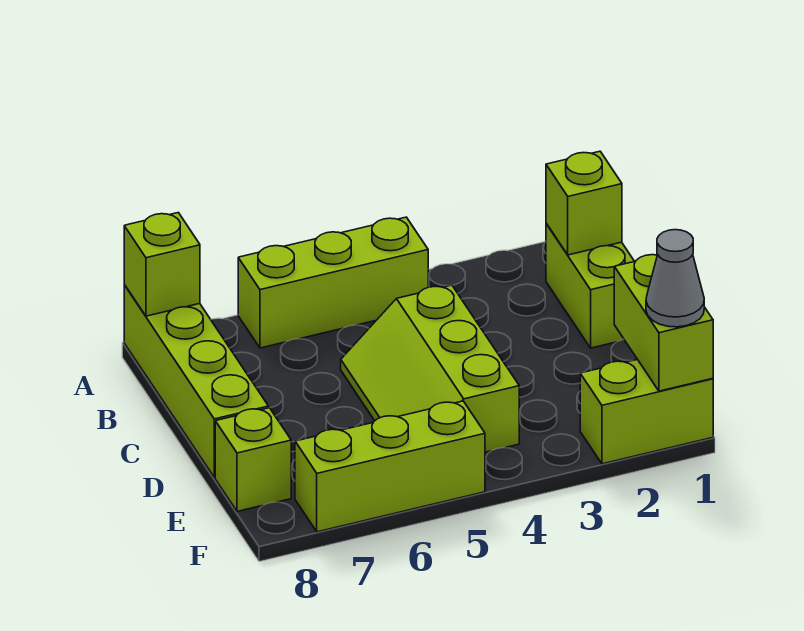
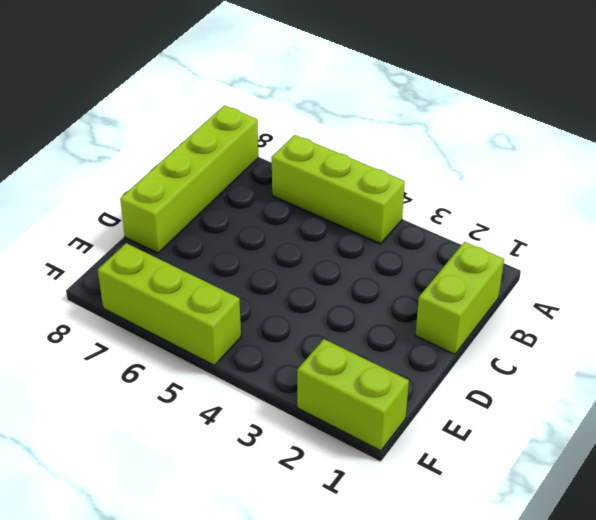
none -> lime 2x3 slope [341,285,519,452]
none -> lime 1x1 brick [215,408,291,511]

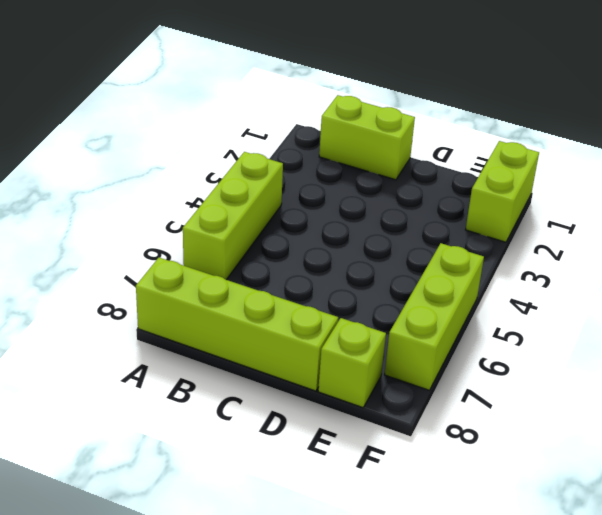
none -> lime 2x3 slope [341,285,519,452]
none -> lime 1x1 brick [124,213,200,316]

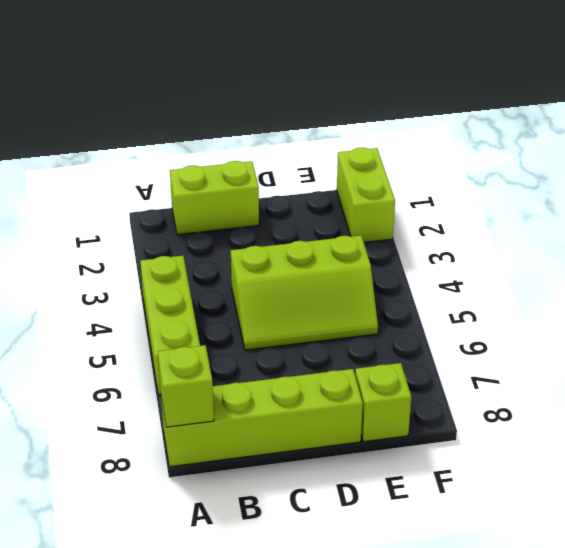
none -> lime 1x3 brick [295,401,485,532]
none -> lime 1x1 brick [546,151,622,255]

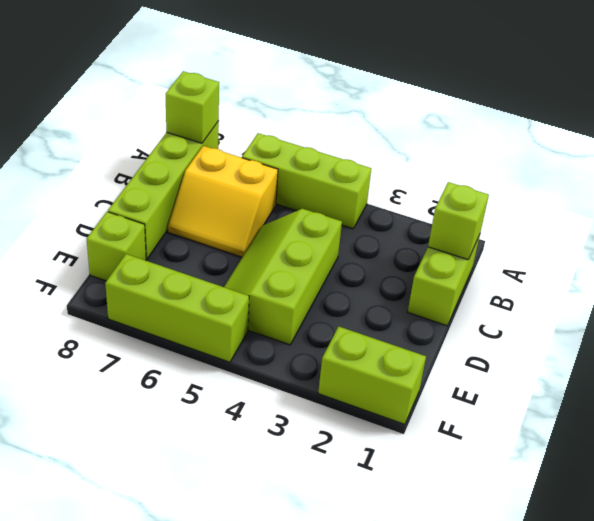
yellow 2x2 slope [168,146,278,257] -> none
none -> lime 1x2 brick [614,255,713,391]
none -> grey 1x1 cone [646,230,704,327]

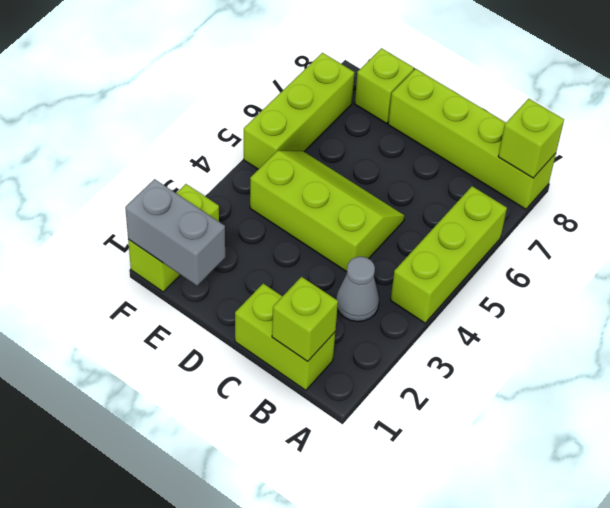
grey 1x1 cone [336,257,379,322] -> grey 1x1 cone moved to [646,230,704,327]
grey 1x2 brick [125,179,225,286] -> lime 1x2 brick [614,255,713,391]

